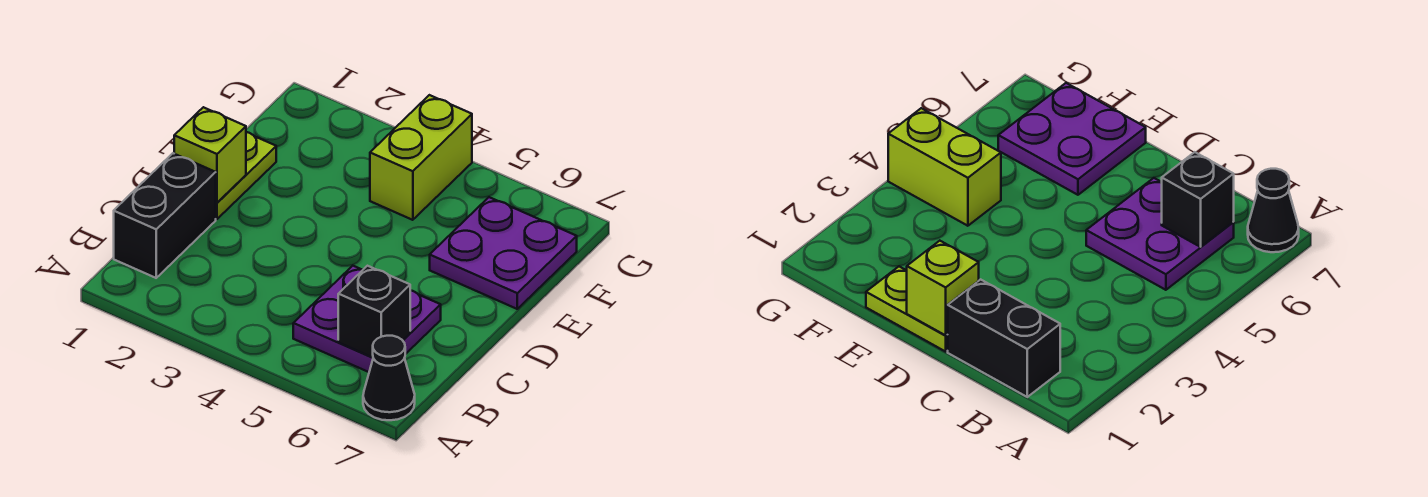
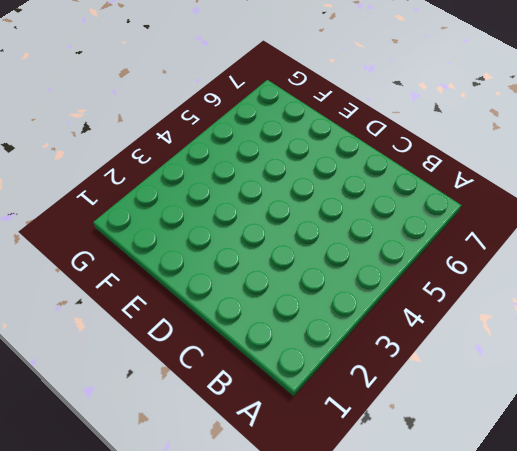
none -> black 1x1 cone [363,336,415,420]
none -> black 1x2 brick [114,153,216,278]

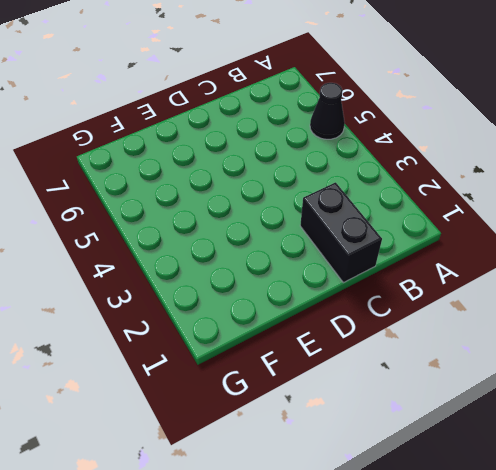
black 1x1 cone [310,83,345,139] -> black 1x1 cone moved to [363,336,415,420]
black 1x2 brick [300,182,382,283] -> black 1x2 brick turned to [114,153,216,278]
none -> purple 2x2 plate [293,266,441,372]
none -> lime 1x2 plate [216,132,276,219]

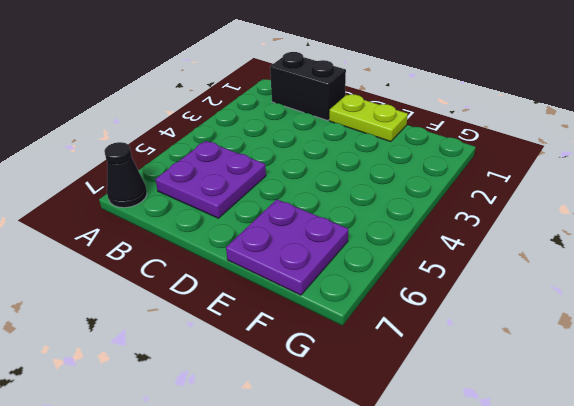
none -> lime 1x2 brick [370,95,472,220]
none -> black 1x1 brick [338,266,410,357]

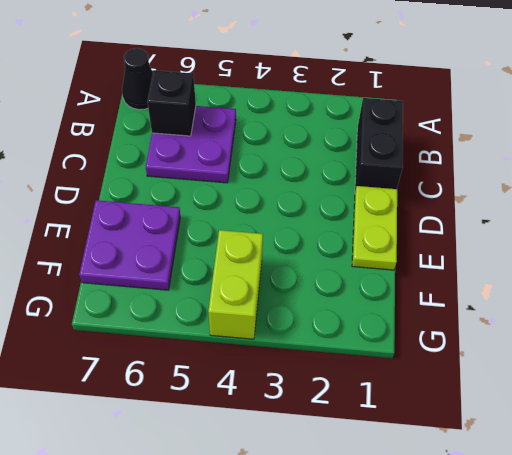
none -> lime 1x1 brick [174,107,246,203]

